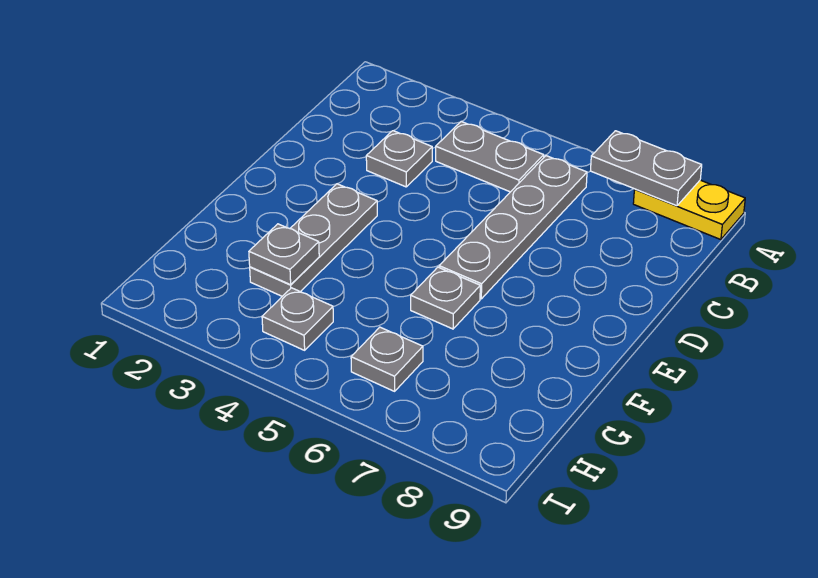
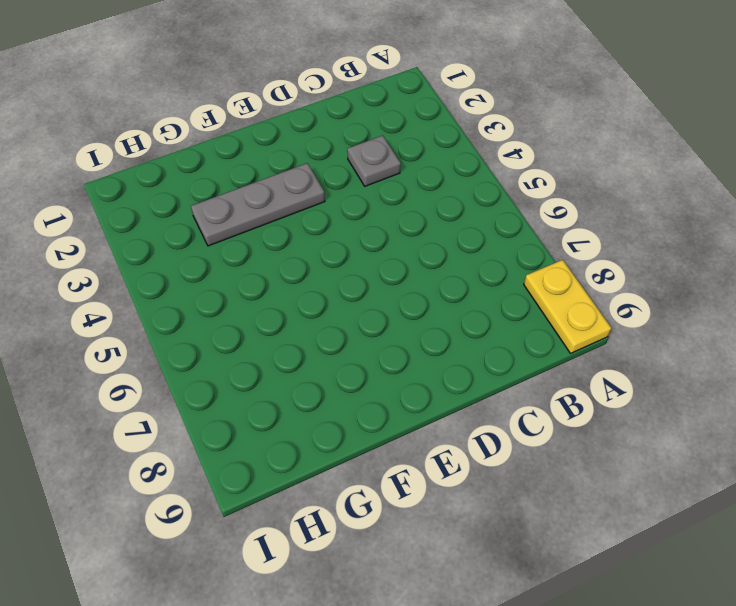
none -> grey 1x2 plate [436,121,544,192]
none -> grey 1x4 plate [439,156,587,299]

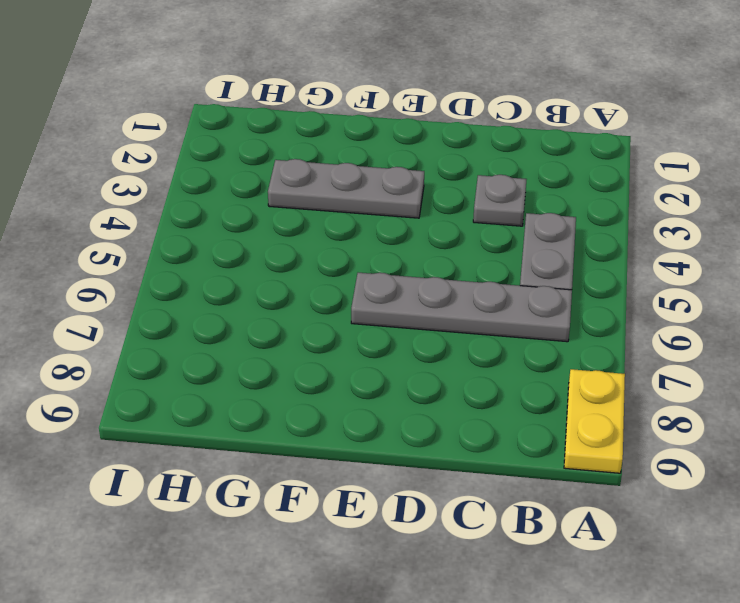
none -> grey 1x1 plate [411,267,480,329]
none -> grey 1x1 plate [262,288,333,350]

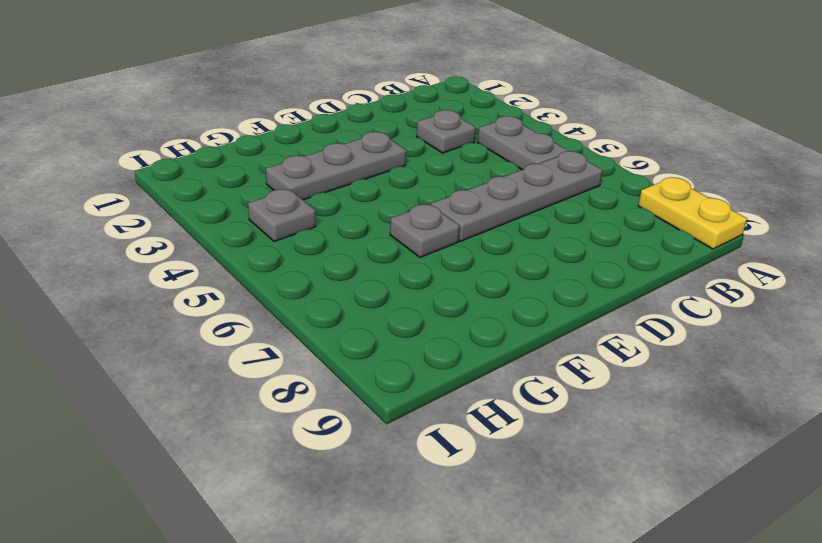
none -> grey 1x1 plate [351,327,423,391]
none -> grey 1x2 plate [591,131,702,206]

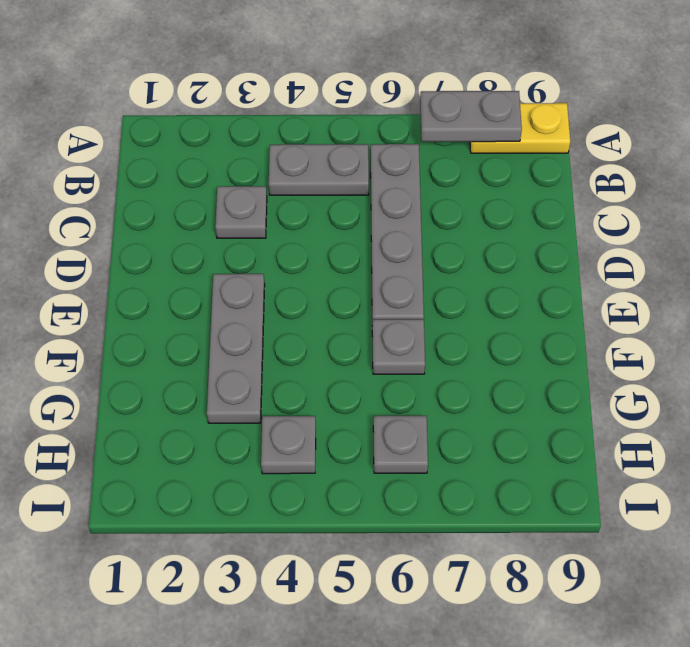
none -> grey 1x1 plate [249,224,319,285]

